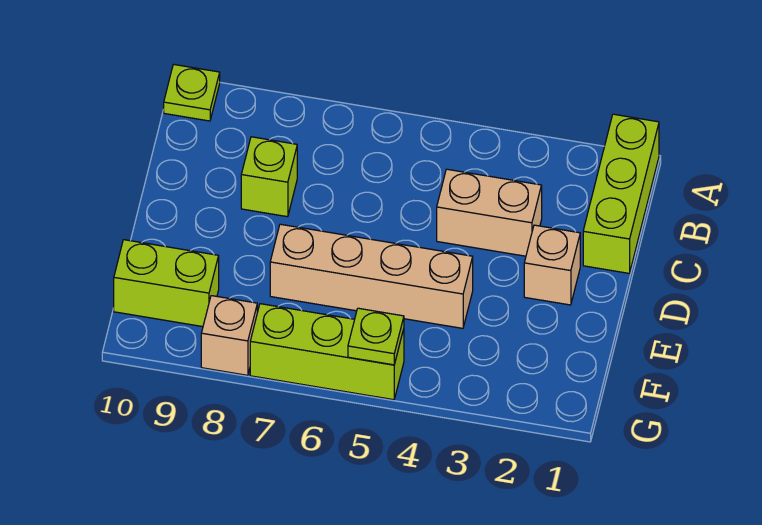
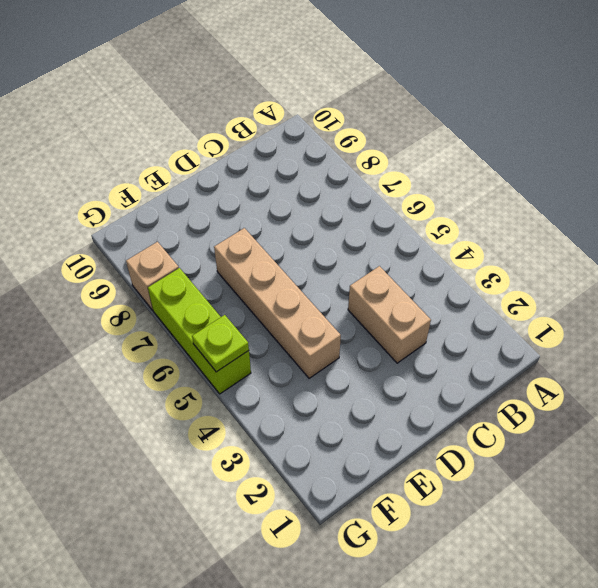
none -> lime 1x3 brick [583,114,659,273]
none -> lime 1x1 plate [164,64,220,121]

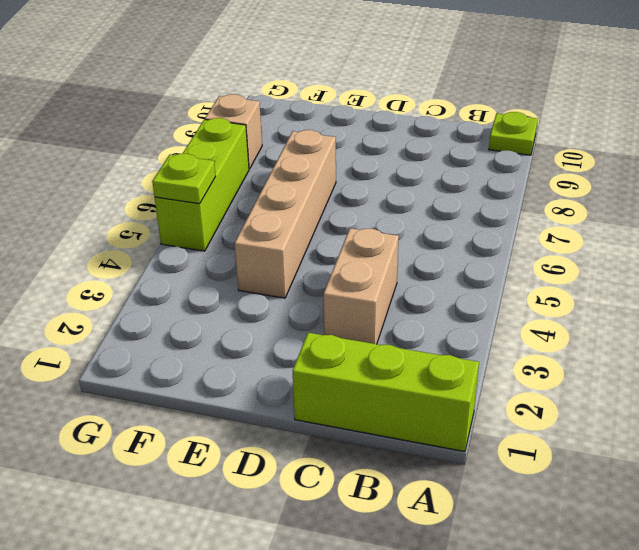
none -> lime 1x1 brick [241,137,297,217]
none -> tan 1x1 brick [524,225,580,305]

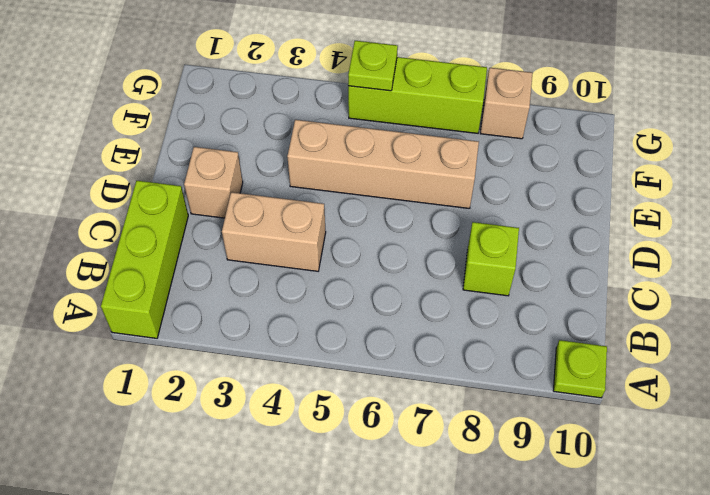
none -> lime 1x2 brick [114,240,219,327]

